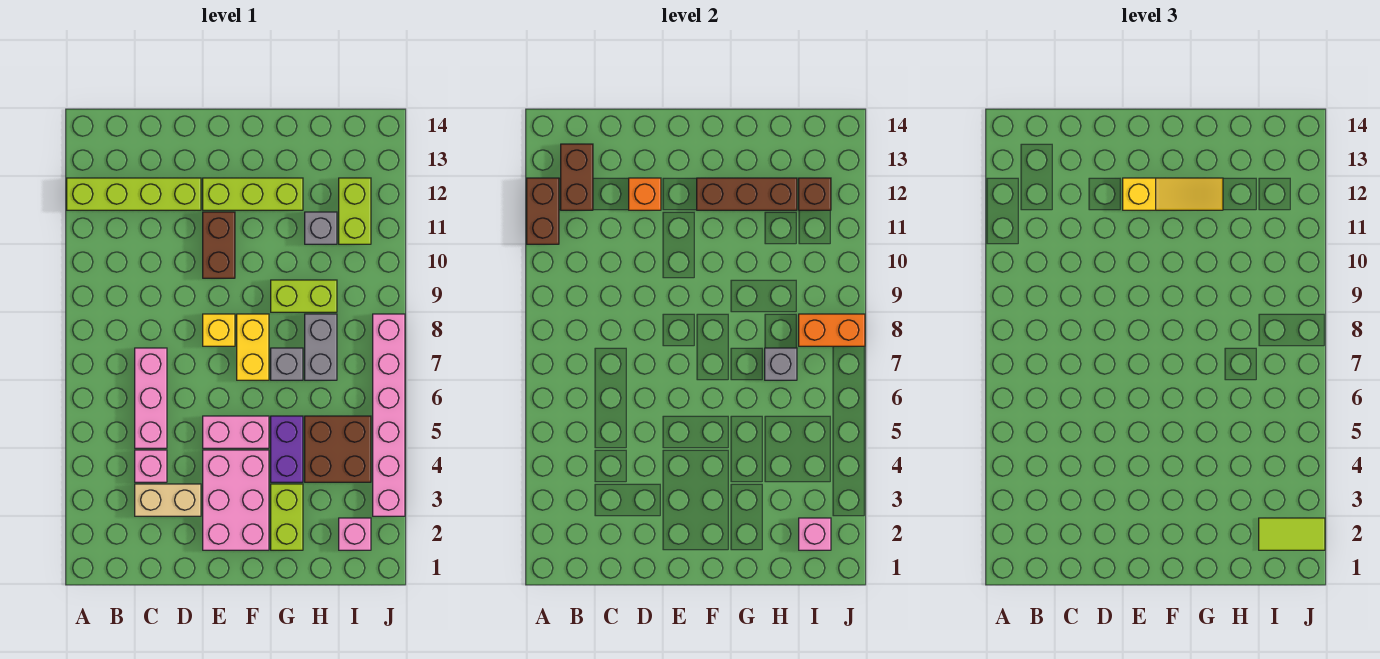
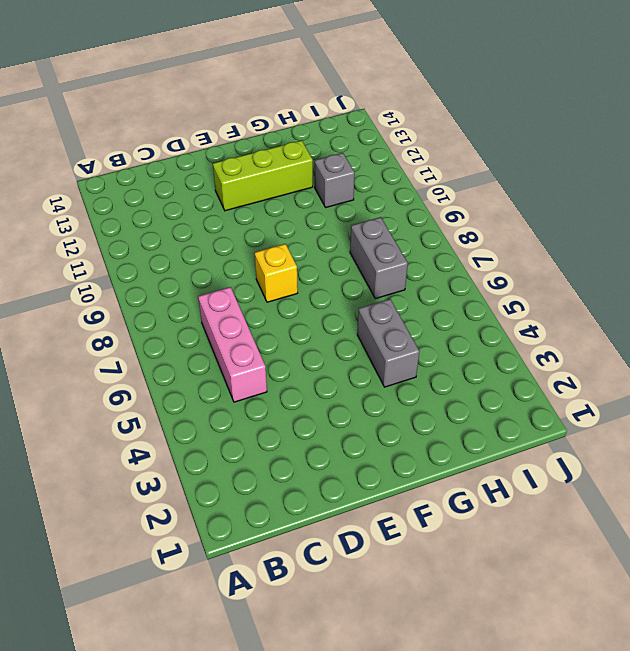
grey 1x2 brick [357,299,420,387] -> purple 1x2 brick [271,416,303,482]
none -> lime 1x4 brick [67,178,201,210]
none -> tan 1x2 brick [135,484,201,516]
none -> pink 1x1 brick [135,450,167,482]
none -> pink 2x3 brick [203,450,269,550]

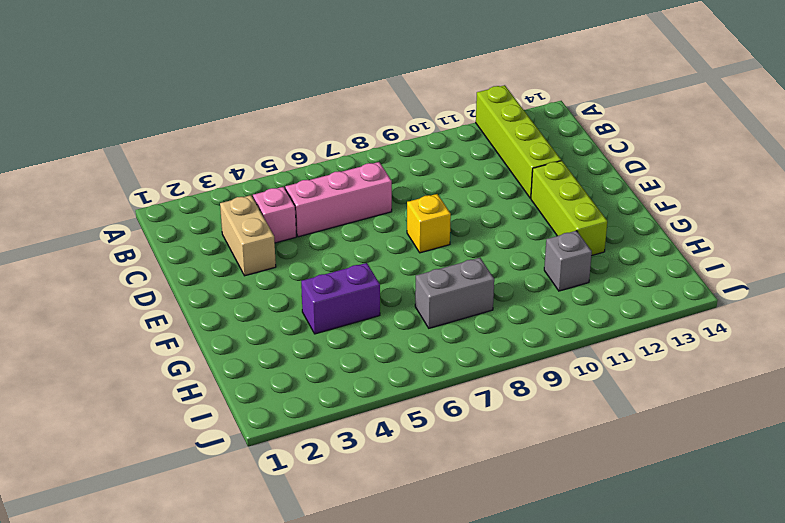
none -> pink 2x3 brick [203,450,269,550]
none -> pink 1x2 brick [203,416,269,448]
none -> brown 1x2 brick [203,212,235,278]
none -> yellow 1x2 brick [237,314,269,380]

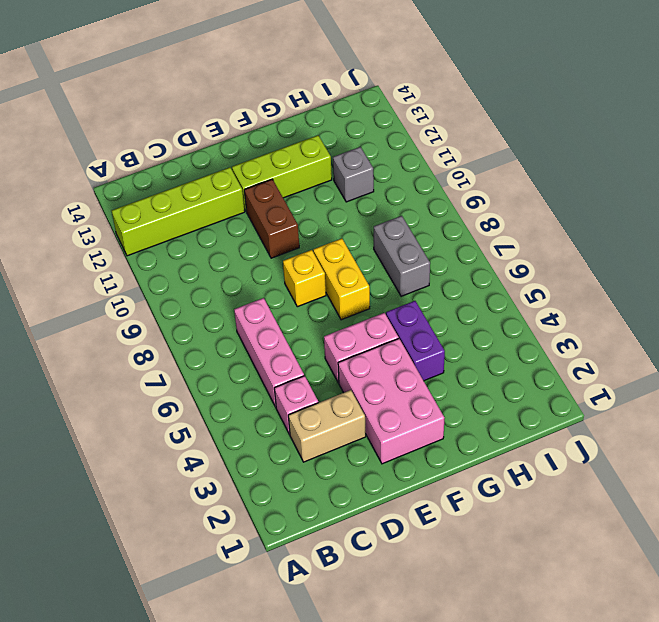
none -> lime 1x2 brick [271,484,303,550]
none -> grey 1x1 brick [271,348,303,380]
none -> lime 1x2 brick [271,280,337,312]
none -> brown 2x2 brick [305,416,371,482]

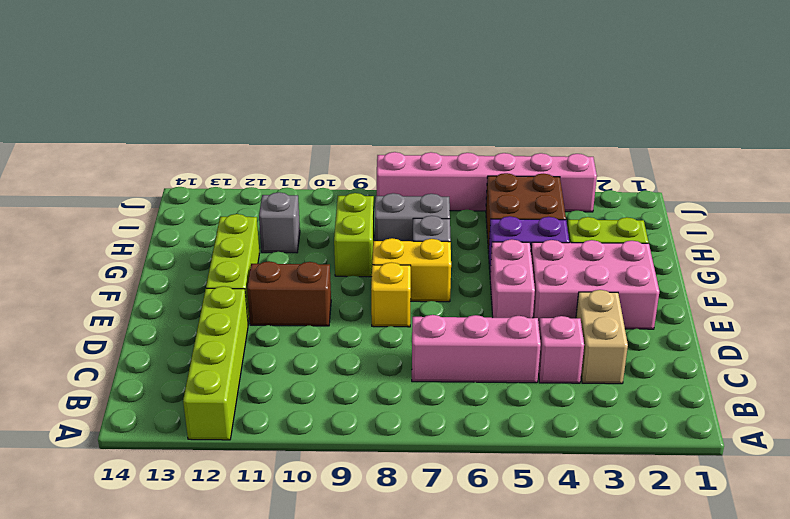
none -> pink 1x1 brick [339,518,371,550]
none -> lime 1x2 brick [339,178,371,244]
none -> brown 1x2 brick [527,178,559,244]
none -> brown 1x2 brick [561,144,593,210]

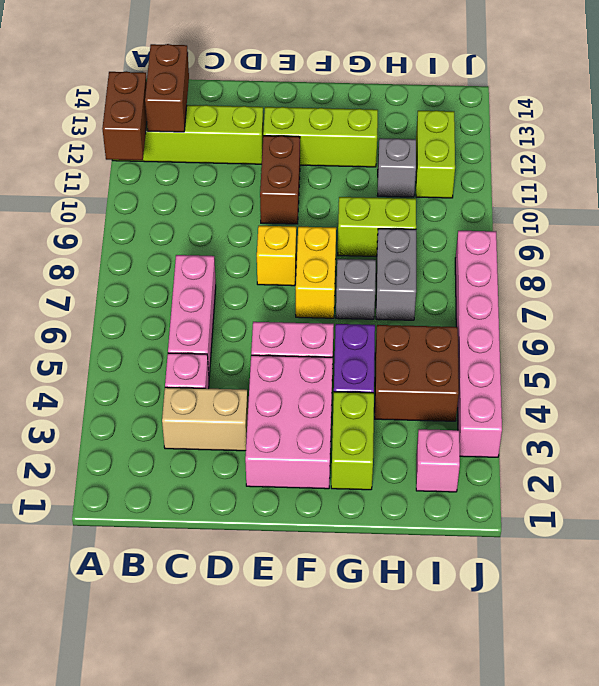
none -> orange 1x1 brick [629,178,661,210]
none -> brown 1x3 brick [697,178,797,210]
none -> grey 1x1 brick [765,348,797,380]
none -> pink 1x1 brick [799,518,831,550]

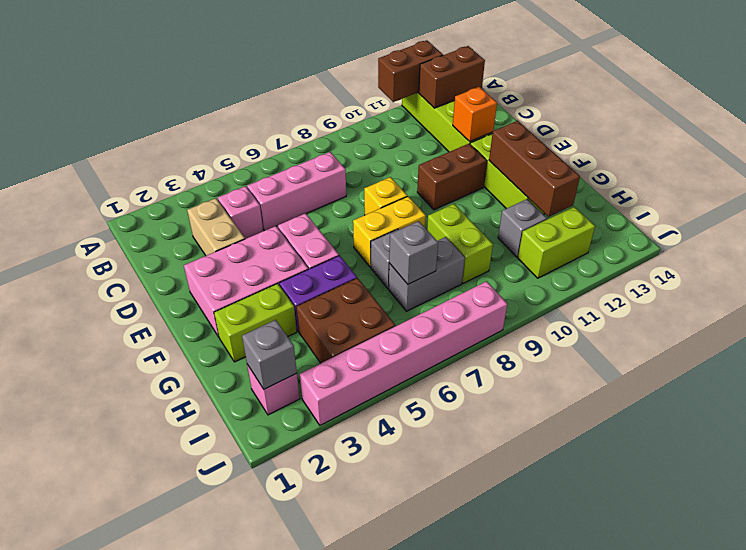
grey 1x1 brick [242,320,297,389] -> pink 1x1 brick [799,518,831,550]
none -> orange 1x2 brick [799,314,865,346]
none -> brown 1x1 brick [799,178,831,210]
none -> yellow 1x3 slope [1123,178,1223,210]
none -> lime 1x2 tile [1259,518,1325,550]

